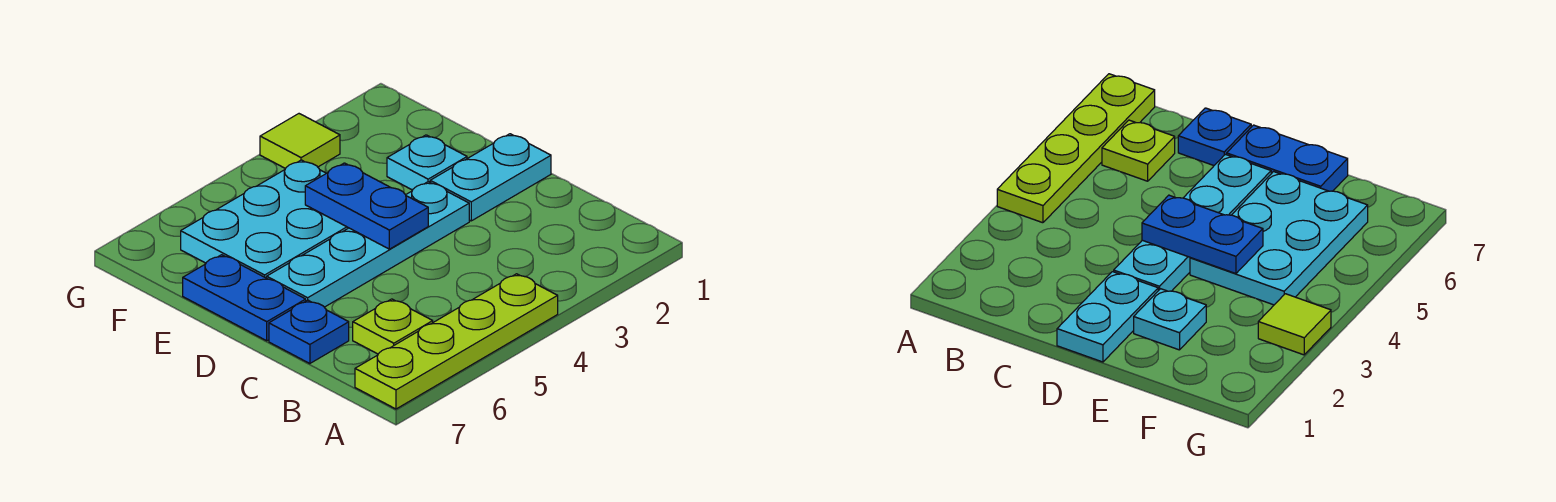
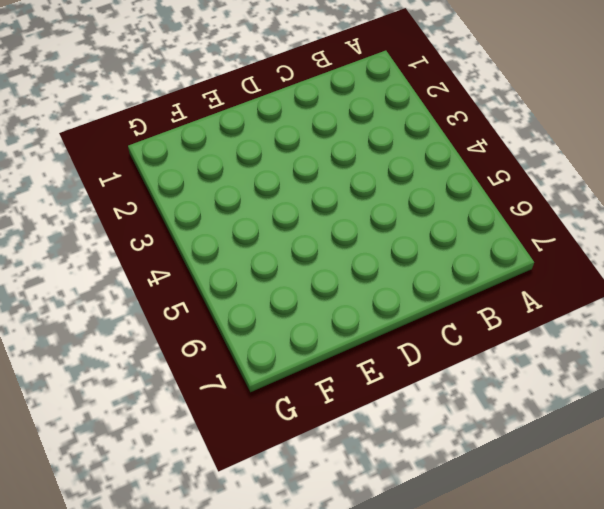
none -> lime 1x4 plate [355,274,558,409]
none -> lime 1x1 plate [353,299,433,354]

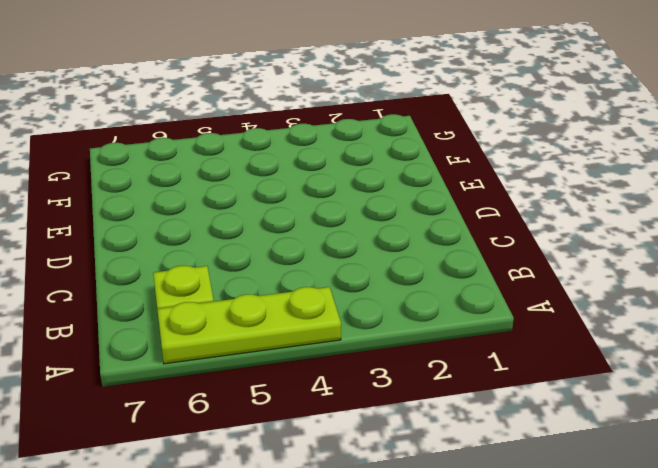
lime 1x3 plate [157,287,341,364] -> lime 1x4 plate [355,274,558,409]
none -> blue 1x1 plate [269,300,349,364]
none -> cyan 1x2 plate [430,134,551,221]

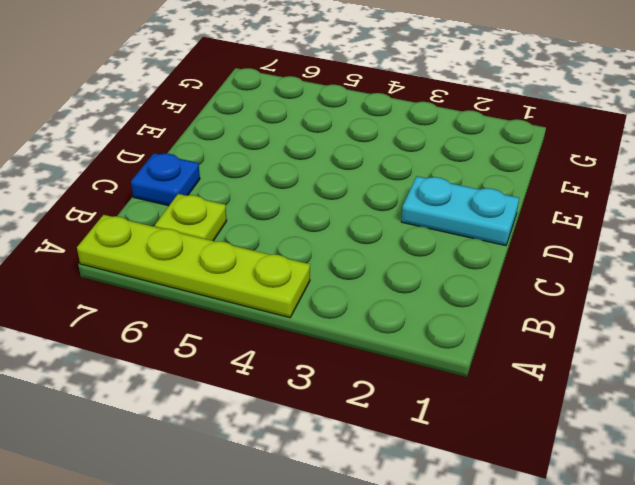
none -> cyan 1x4 plate [267,182,469,307]
none -> blue 1x2 plate [183,255,306,341]

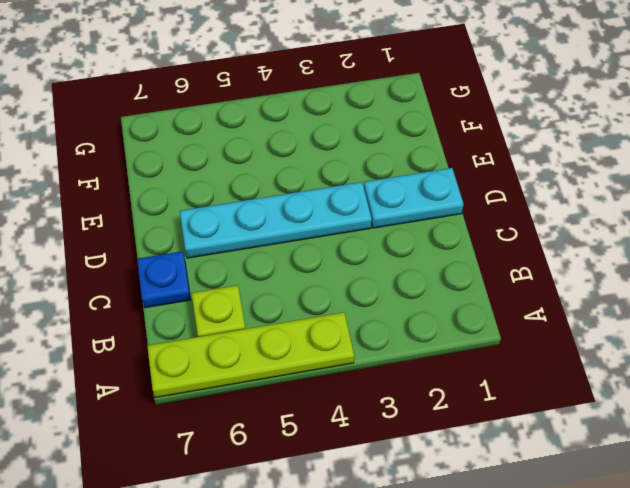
none -> blue 1x2 plate [183,255,306,341]
none -> cyan 1x1 plate [387,135,467,190]

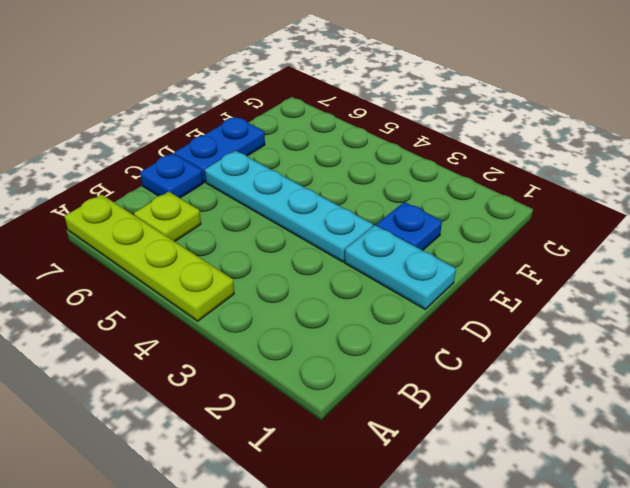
blue 1x1 plate [376,202,442,250] -> cyan 1x1 plate [387,135,467,190]
none -> cyan 2x3 plate [181,160,348,278]
none -> lime 1x1 tile [260,114,340,168]

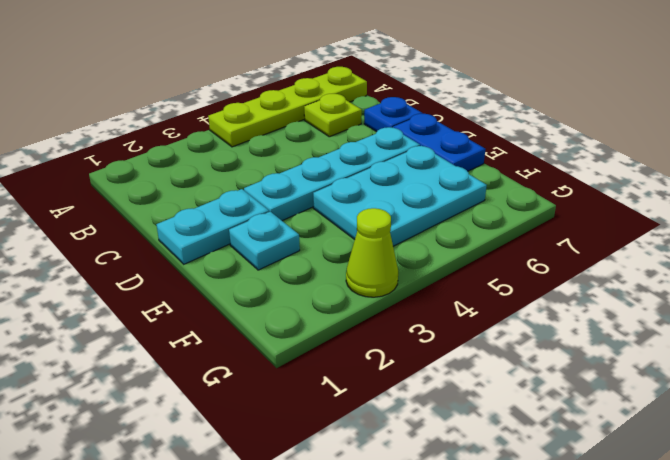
lime 1x1 cone [346,208,398,297] -> lime 1x1 tile [260,114,340,168]
none -> blue 1x2 plate [305,163,428,249]

